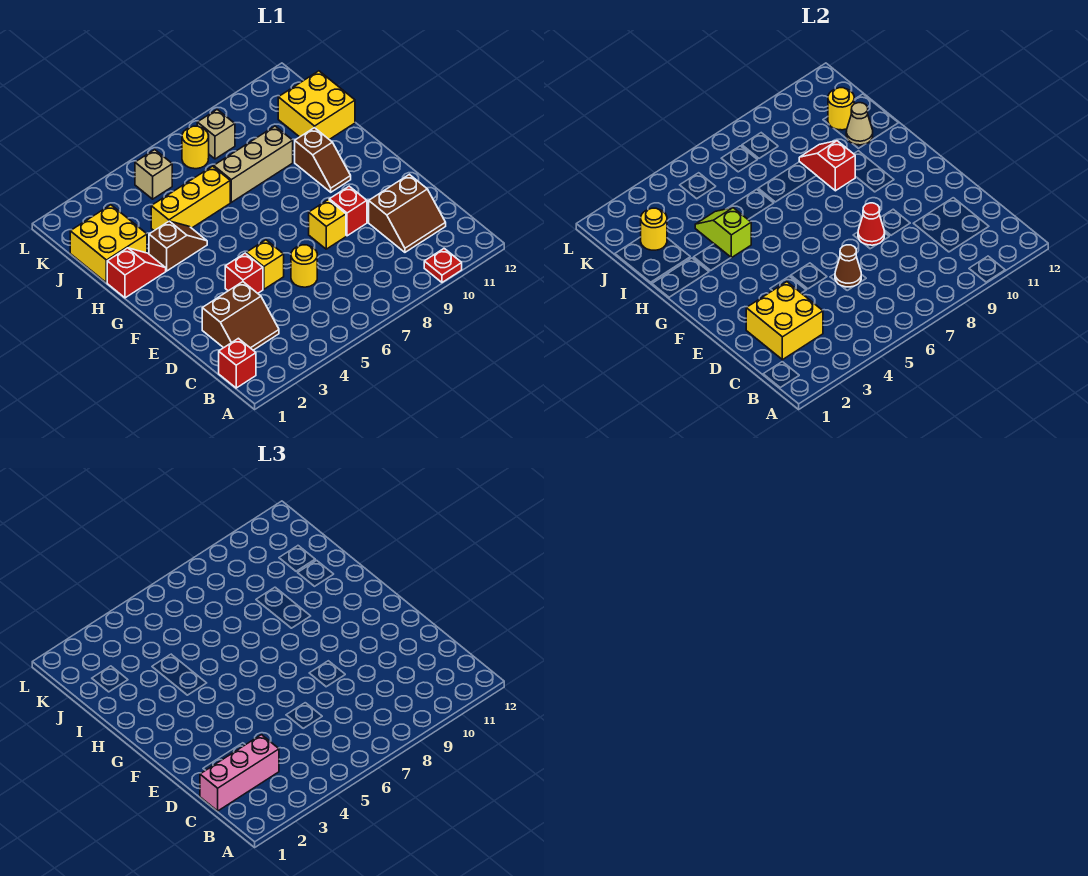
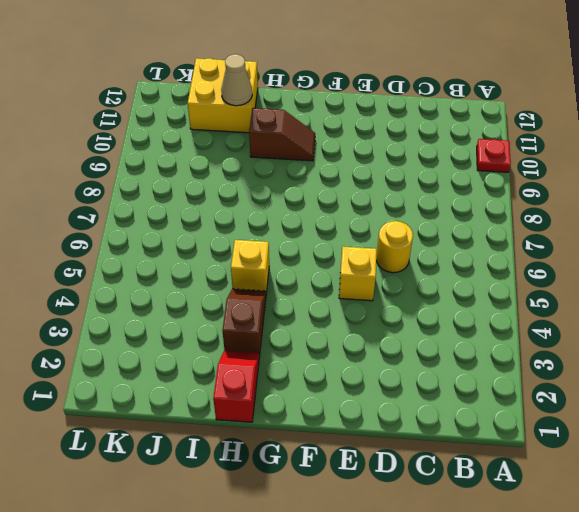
yellow 1x1 brick [231,240,269,292] -> yellow 1x1 brick moved to [309,200,346,249]
none -> red 1x1 brick [219,338,256,388]
none -> brown 2x2 slope [202,282,279,350]
none -> brown 2x2 slope [369,174,446,252]

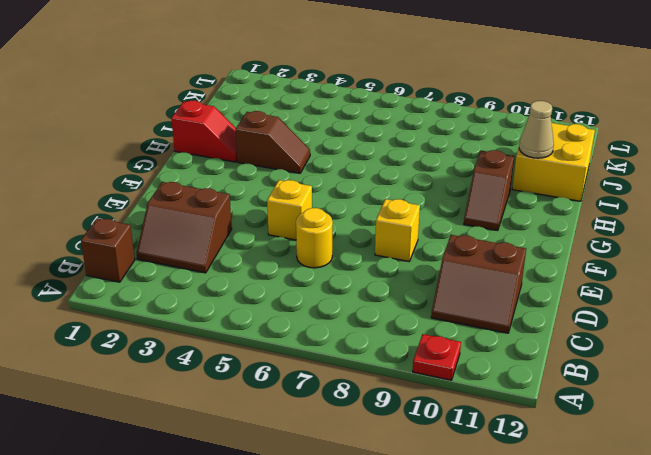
brown 1x1 brick [81,218,135,282] -> red 1x1 brick [219,338,256,388]
none -> red 1x1 brick [225,253,263,293]
none -> red 1x1 brick [329,186,367,236]
none -> yellow 2x2 brick [70,205,147,283]

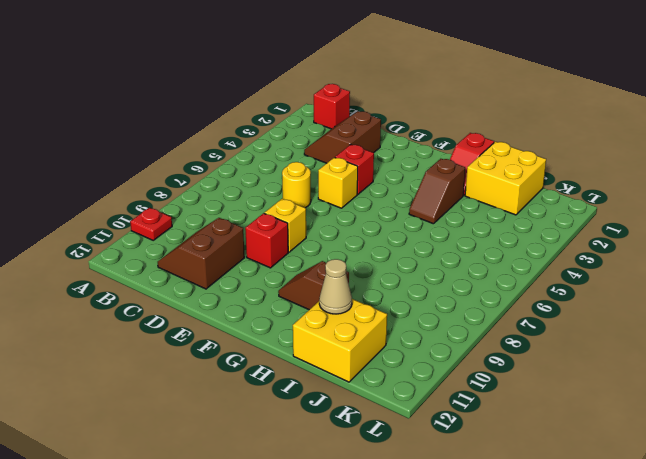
none -> yellow 1x3 brick [151,166,230,231]
none -> tan 1x3 brick [214,126,293,202]
none -> tan 1x1 brick [135,150,172,199]

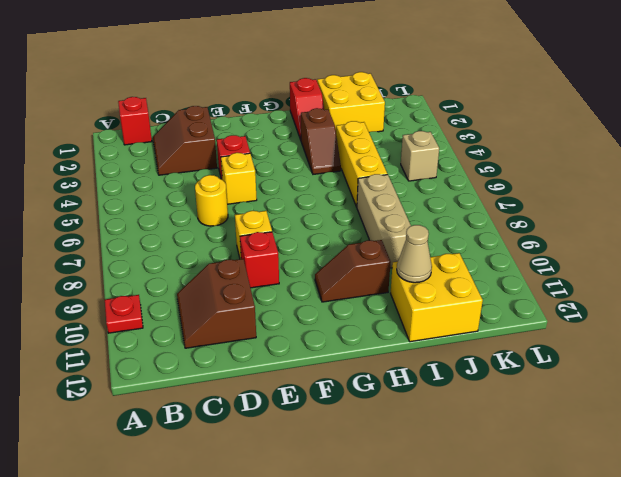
none -> yellow 1x1 round brick [182,126,209,169]
none -> tan 1x1 brick [197,109,235,159]
none -> yellow 2x2 brick [746,282,823,360]

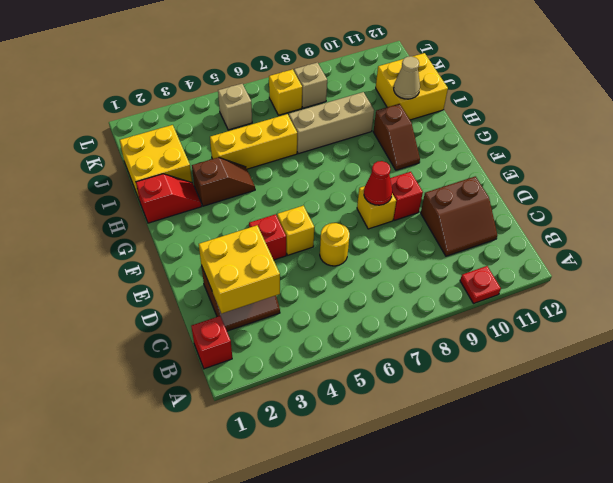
yellow 1x1 brick [269,69,302,115] -> yellow 1x1 round brick [182,126,209,169]
none -> brown 1x1 cone [835,245,861,287]
none -> lime 1x2 slope [695,208,751,258]
none -> red 1x2 slope [799,141,855,191]

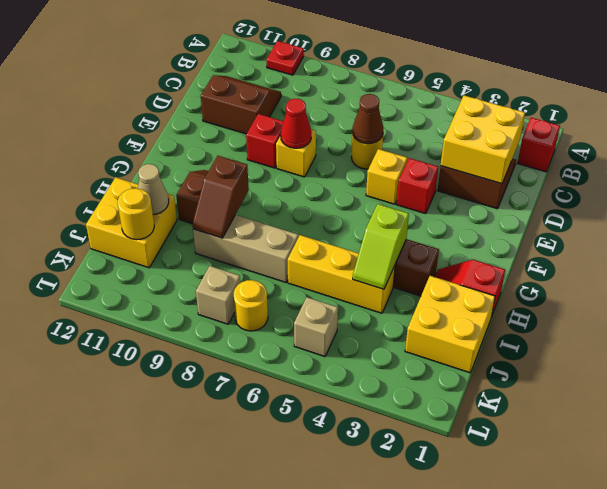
brown 1x2 slope [192,156,249,238] -> red 1x2 slope [799,141,855,191]
none -> yellow 1x1 round brick [641,208,667,250]
none -> pink 1x3 brick [200,735,279,811]

